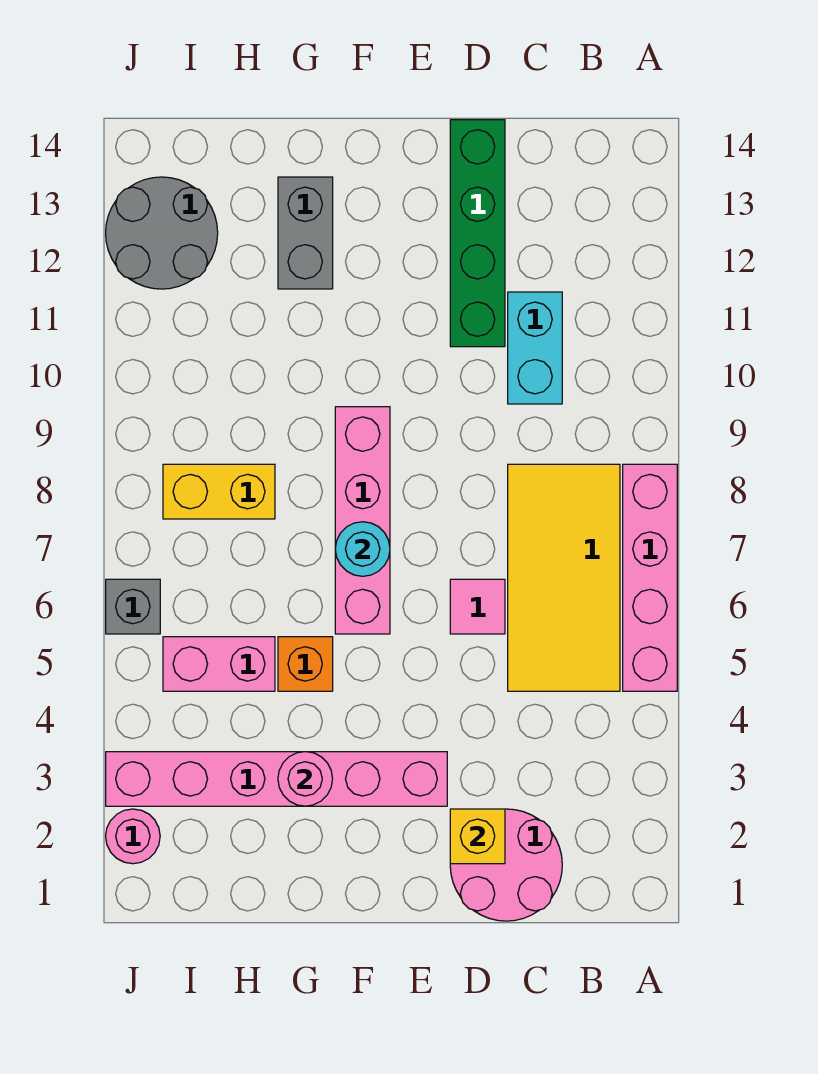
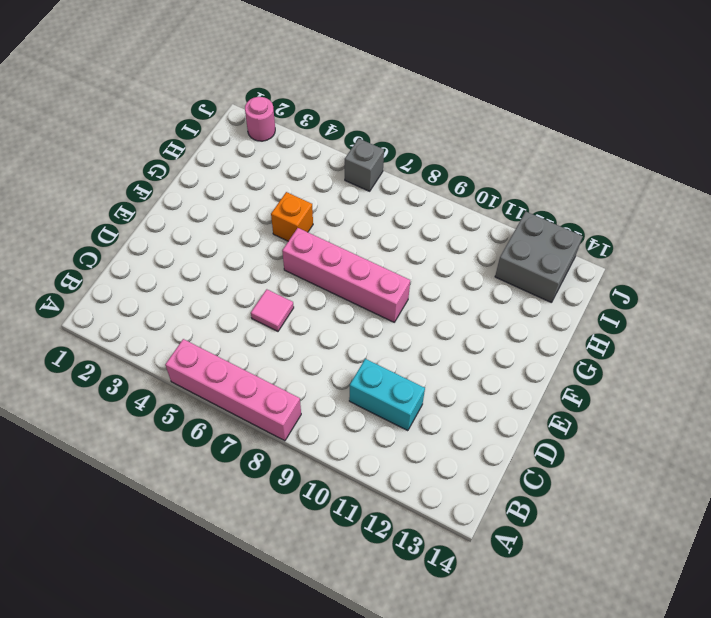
grey 2x2 brick [495,212,583,303] -> grey 2x2 round brick [106,177,218,289]
none -> yellow 2x4 tile [508,464,620,691]
none -> pink 2x2 round brick [450,809,562,921]
none -> green 1x4 brick [450,120,505,347]

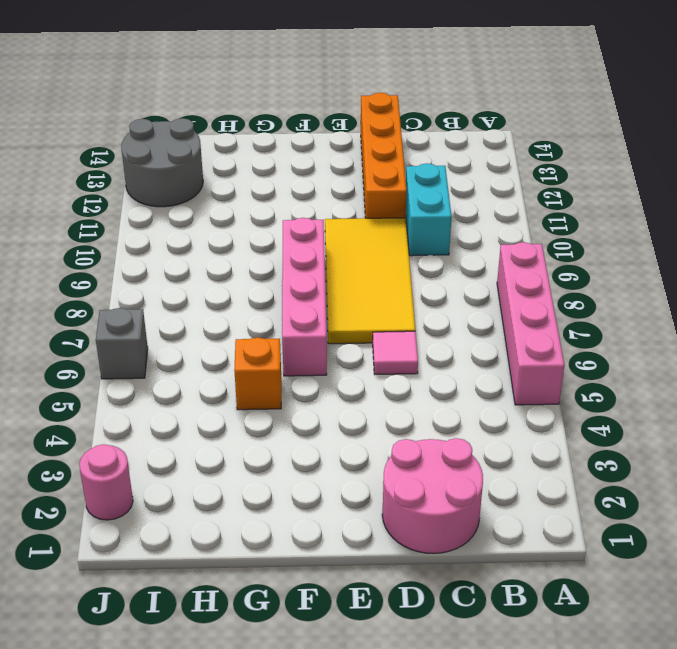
yellow 2x4 tile [325,218,415,344] -> yellow 2x4 tile moved to [508,464,620,691]
orange 1x4 brick [361,93,406,218] -> green 1x4 brick [450,120,505,347]
none -> pink 1x6 brick [106,752,447,806]
none -> grey 1x2 brick [278,177,333,289]
none -> pink 1x2 brick [163,637,275,691]

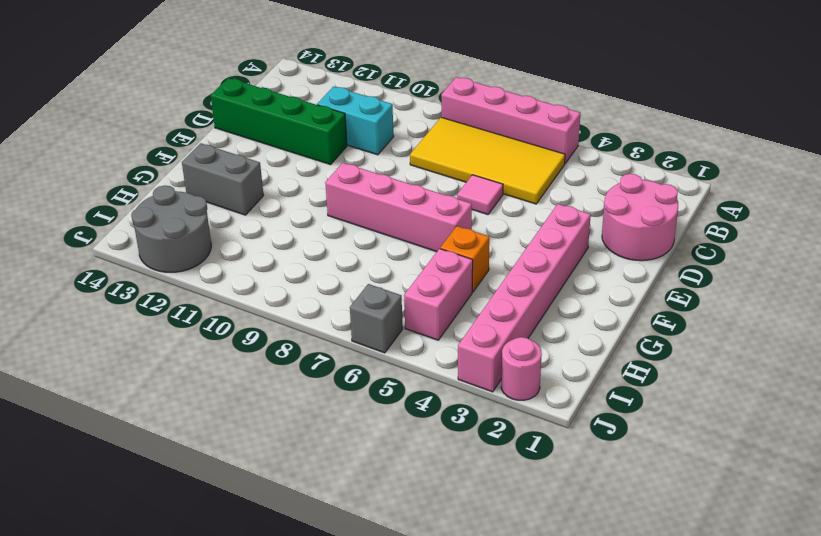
none -> yellow 1x2 brick [163,464,275,519]
none -> yellow 1x1 brick [450,809,505,864]
none -> cyan 1x1 round brick [335,522,390,576]

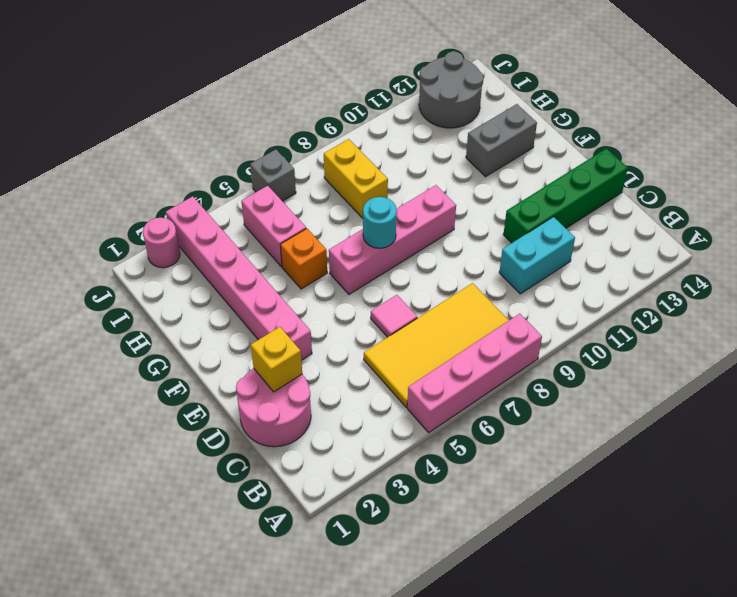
none -> pink 1x1 round brick [278,752,333,806]

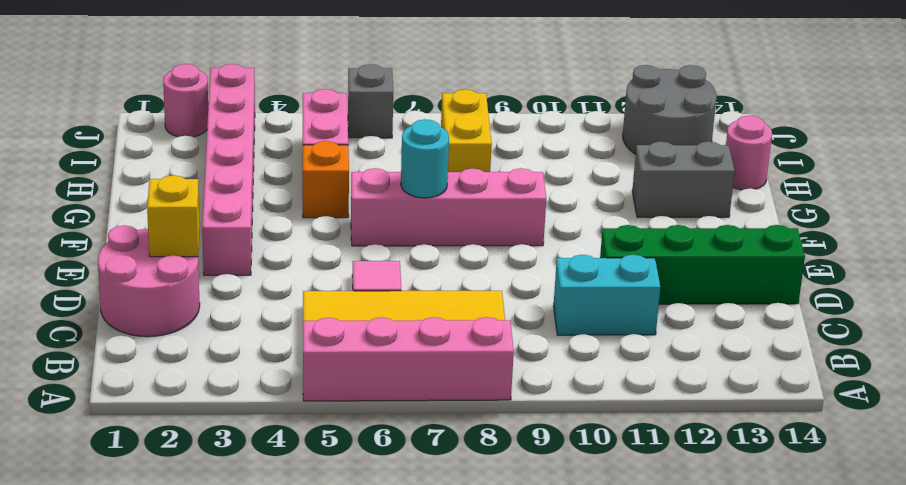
pink 1x1 round brick [726,115,772,190] -> pink 1x1 round brick moved to [278,752,333,806]

